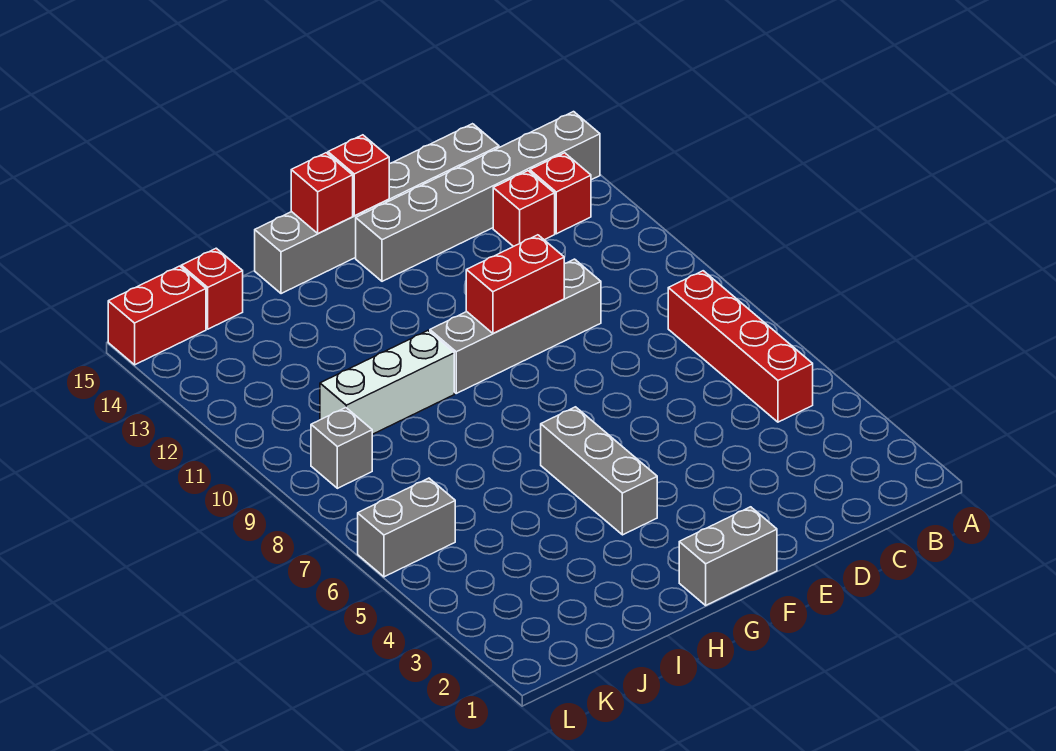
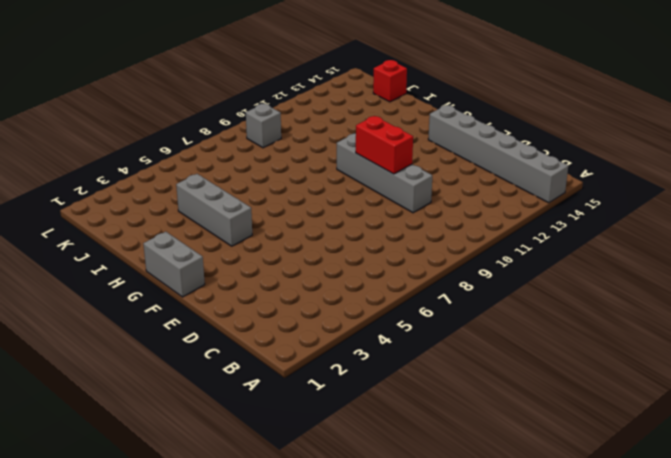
grey 1x3 brick [176,174,252,246] -> grey 1x3 brick turned to [541,407,657,535]
none -> red 1x4 brick [668,271,813,422]
none -> red 1x1 brick [530,153,591,234]
none -> red 1x1 brick [493,171,555,247]

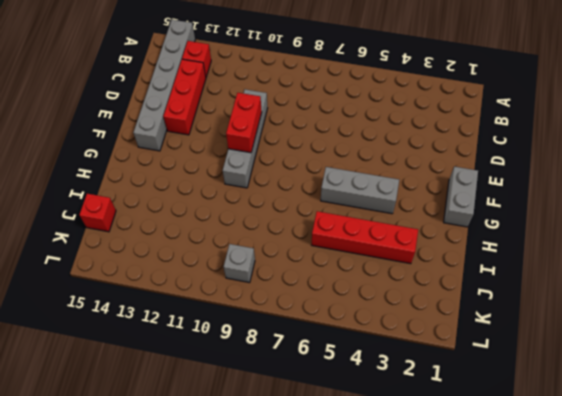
red 1x3 brick [164,59,206,135] -> red 1x1 brick [493,171,555,247]
red 1x4 brick [311,211,418,264] -> red 1x4 brick moved to [668,271,813,422]
none -> grey 1x6 brick [255,124,499,294]
none -> white 1x3 brick [320,331,454,434]
none -> grey 1x2 brick [358,478,455,577]

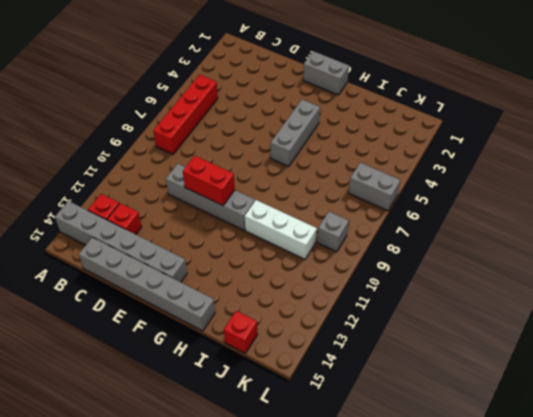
none -> red 1x2 brick [108,266,206,365]
none -> red 1x1 brick [328,135,389,216]
none -> red 1x1 brick [291,153,353,233]

